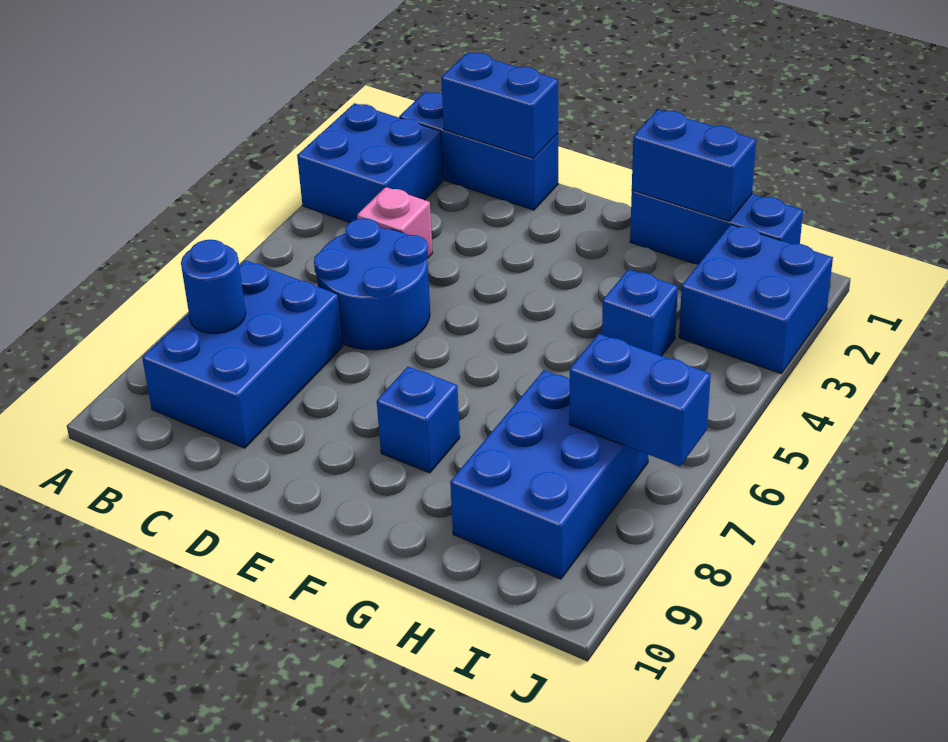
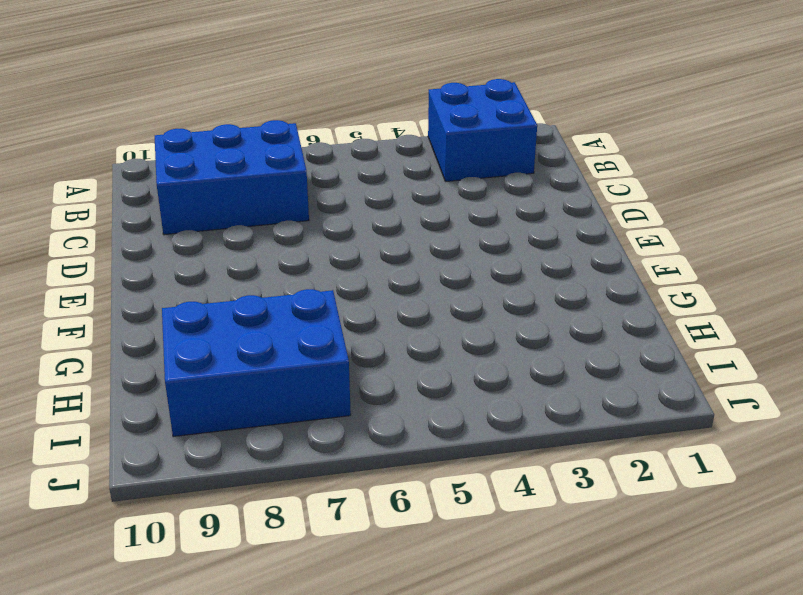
none -> blue 1x3 brick [399,92,558,210]
none -> pink 1x1 brick [357,187,432,259]
none -> blue 2x2 round brick [314,218,430,350]

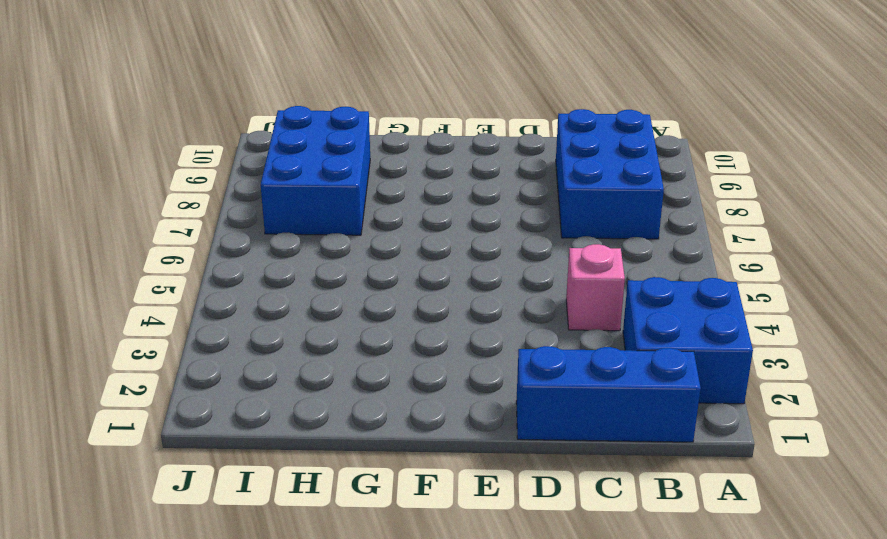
none -> blue 2x2 round brick [314,218,430,350]
none -> blue 1x1 brick [377,367,460,473]
none -> blue 1x3 brick [630,190,803,265]

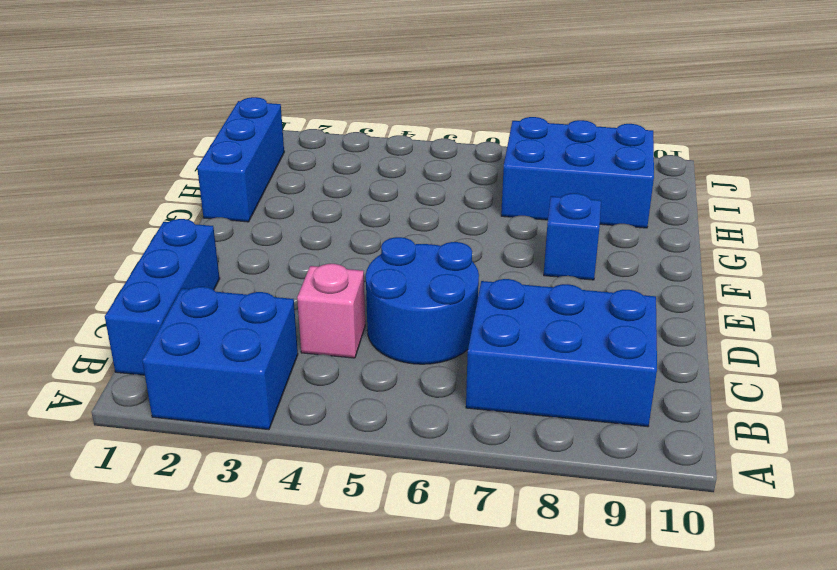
none -> blue 1x1 brick [602,269,678,356]
none -> blue 2x2 brick [679,225,833,373]
none -> blue 1x1 round brick [181,240,246,334]

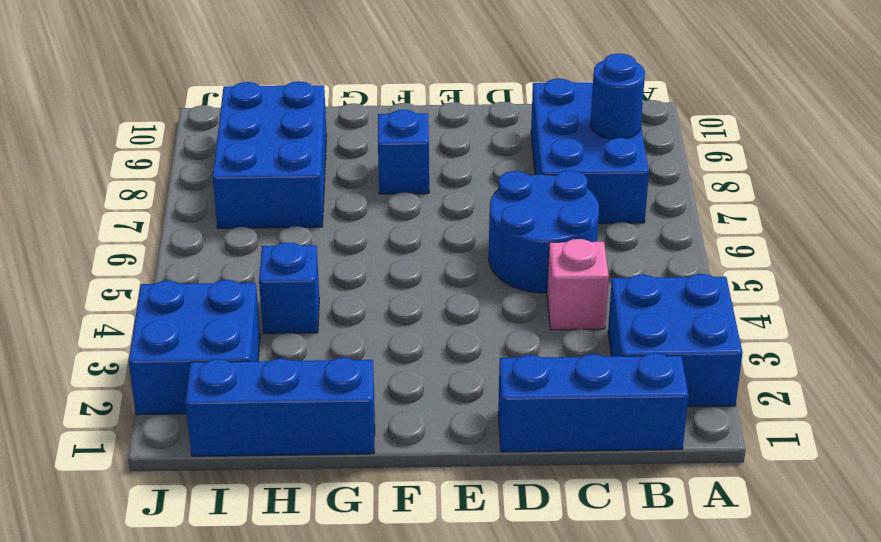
none -> blue 1x2 brick [441,52,558,158]
none -> blue 1x2 brick [632,110,756,221]
none -> blue 1x2 brick [569,334,711,466]

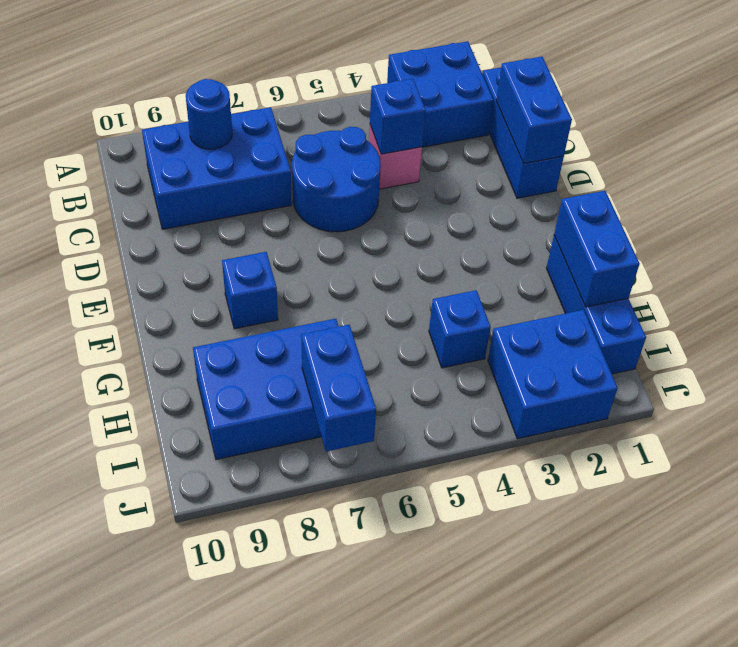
blue 1x1 brick [370,79,426,154] -> none

